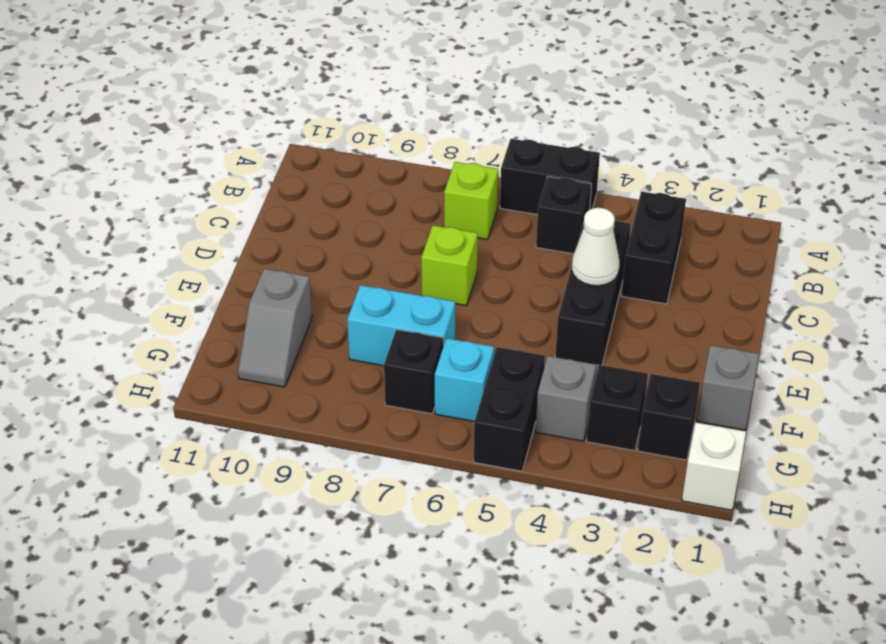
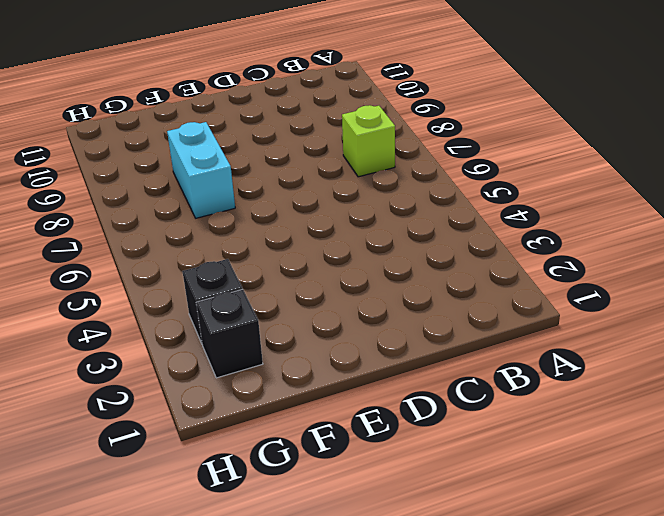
none -> black 1x2 brick [500,139,600,215]
none -> black 1x2 brick [621,192,686,304]
none -> black 1x1 brick [536,177,592,254]

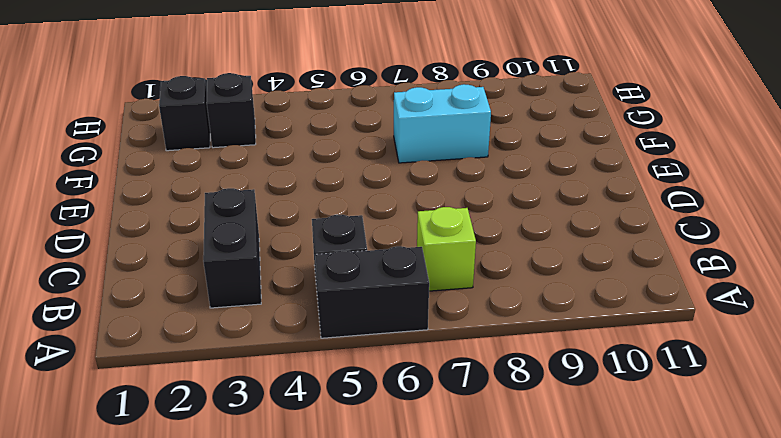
none -> black 1x3 brick [555,221,631,365]
none -> lime 1x1 brick [421,226,478,306]
none -> grey 1x1 brick [697,345,759,430]

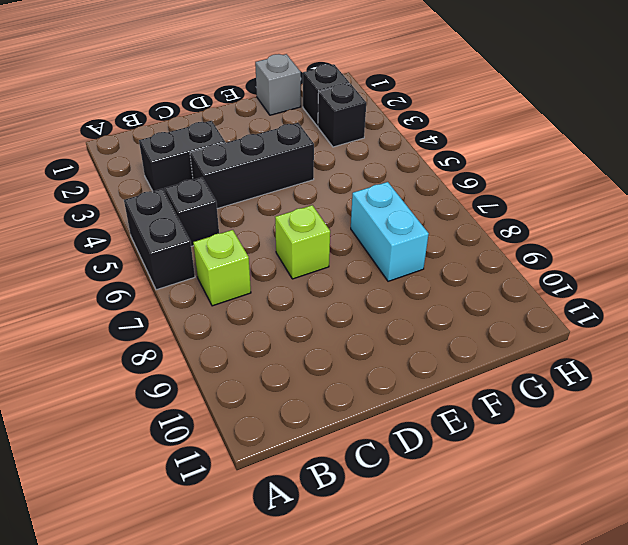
none -> grey 1x2 slope [238,269,312,387]
none -> grey 1x1 brick [535,356,596,441]
none -> black 1x2 brick [474,347,545,471]

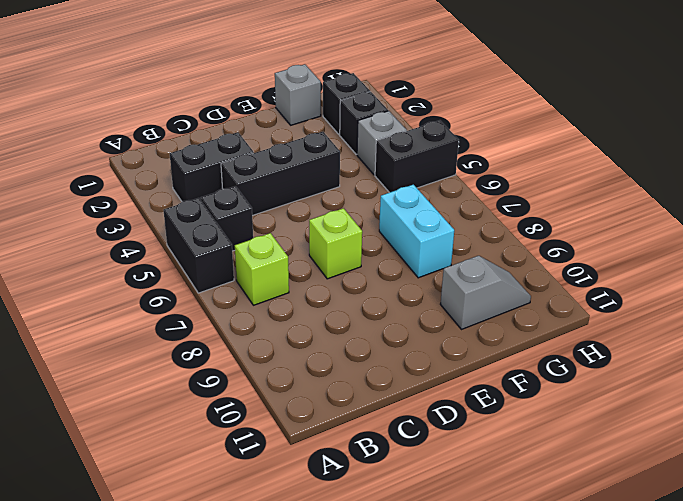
none -> cyan 1x1 brick [435,338,494,421]
none -> black 1x1 brick [384,329,444,414]
none -> white 1x1 brick [682,422,746,510]

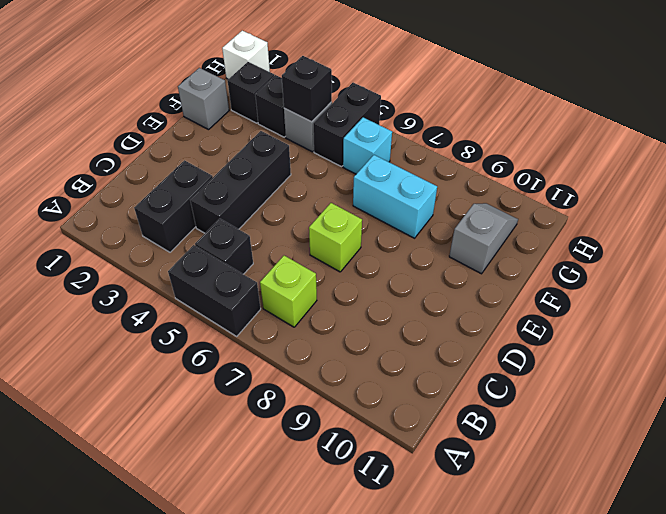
black 1x1 brick [282,56,332,122] -> black 1x1 brick moved to [384,329,444,414]
none -> white 1x1 cone [572,208,619,286]

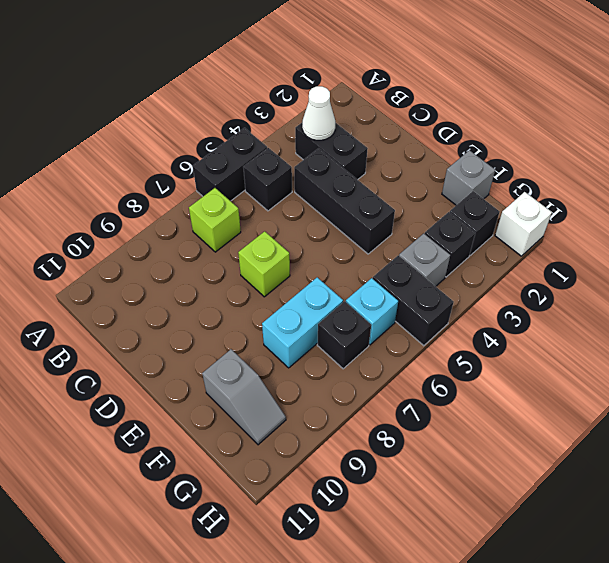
white 1x1 cone [302,86,335,140] -> white 1x1 cone moved to [572,208,619,286]

